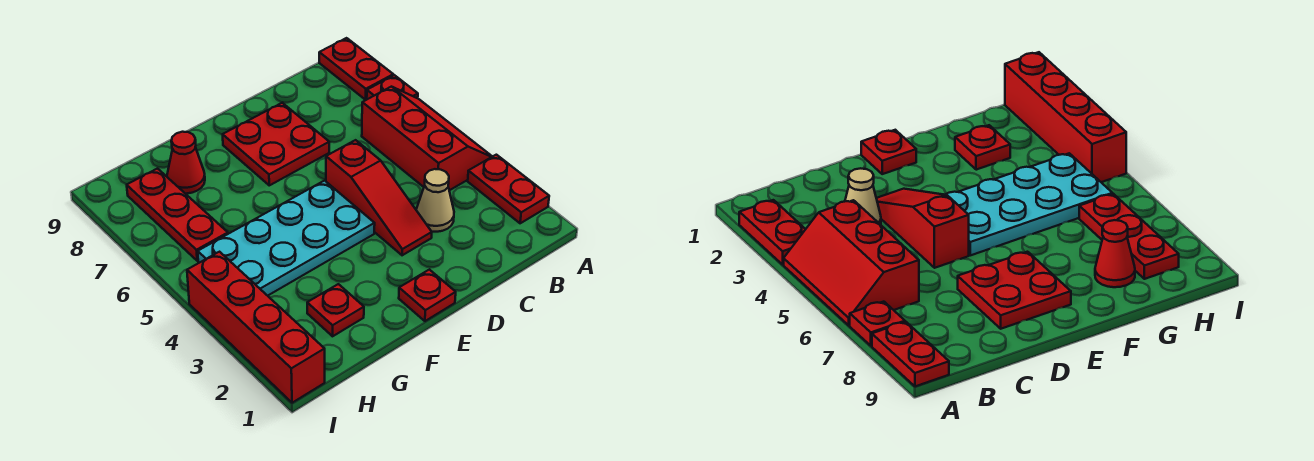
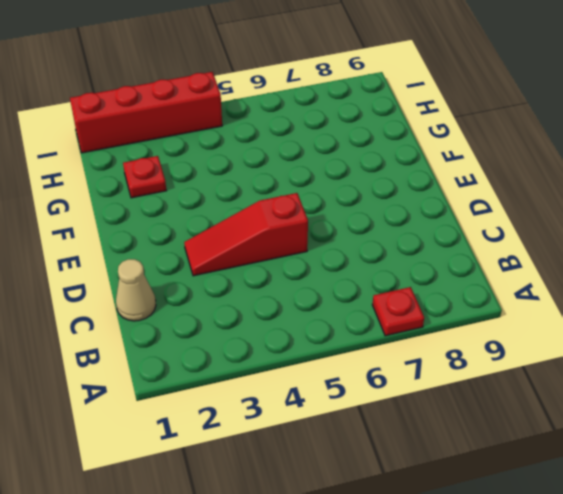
tan 1x1 cone [116,259,156,321] -> tan 1x1 cone moved to [416,169,454,232]
none -> red 1x2 plate [468,155,549,223]
none -> red 2x3 slope [362,87,492,190]
none -> red 1x2 plate [319,38,393,100]

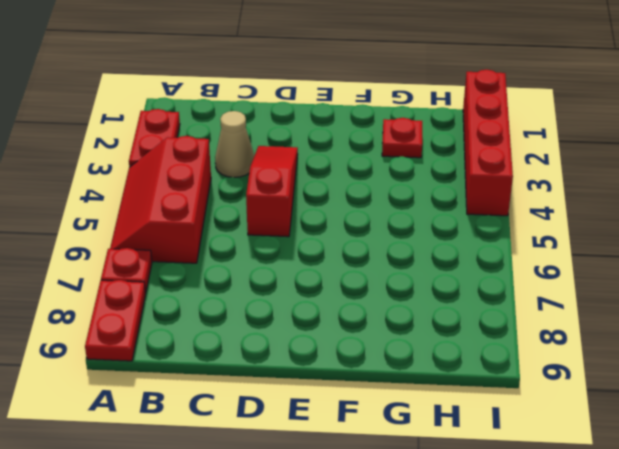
none -> red 2x2 plate [223,103,329,185]
none -> red 1x1 plate [399,270,456,321]
none -> cyan 2x4 plate [198,181,375,296]

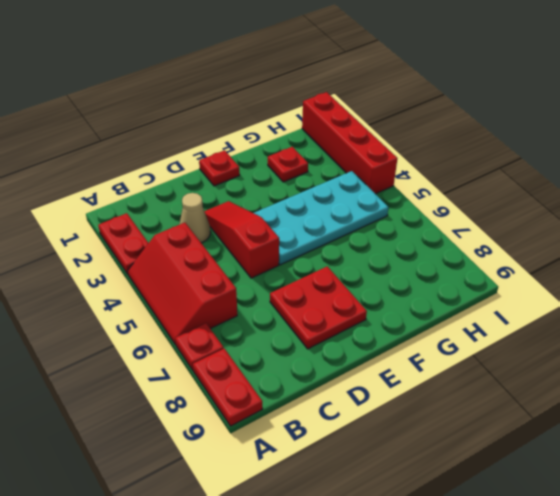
none -> red 1x1 cone [167,132,205,194]
none -> red 1x3 plate [127,169,228,261]

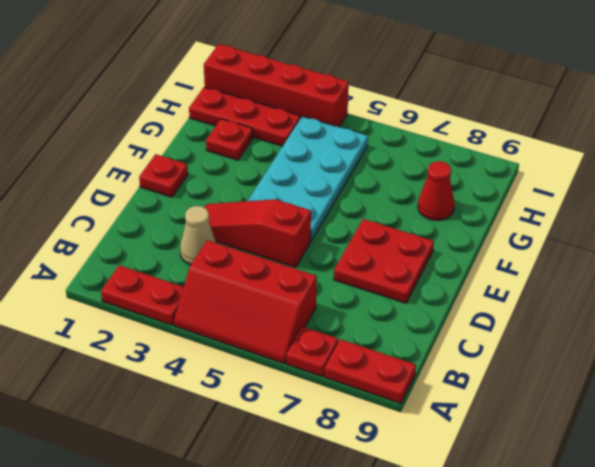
red 1x3 plate [189,87,301,146] -> red 1x3 plate moved to [127,169,228,261]

